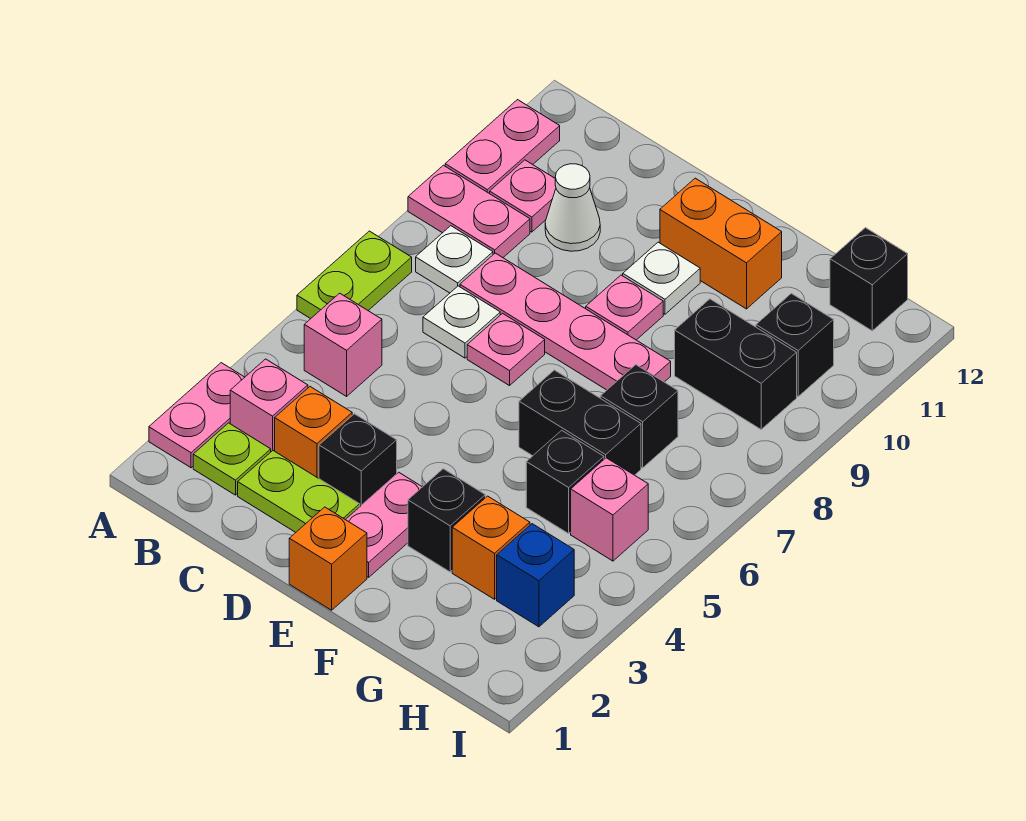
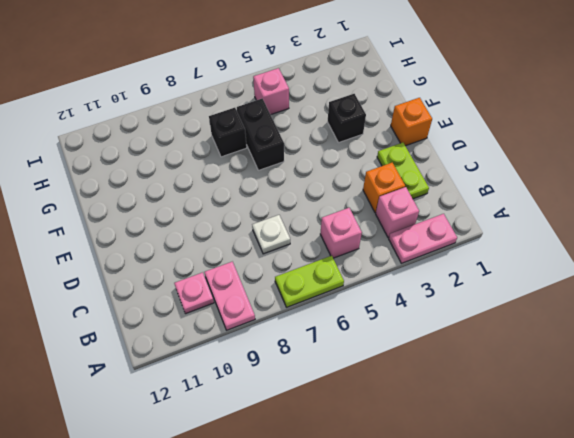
none -> pink 1x2 plate [445,100,560,194]
none -> lime 1x1 plate [193,423,271,495]
none -> white 1x1 plate [416,226,493,293]
none -> pink 1x4 plate [460,253,671,390]

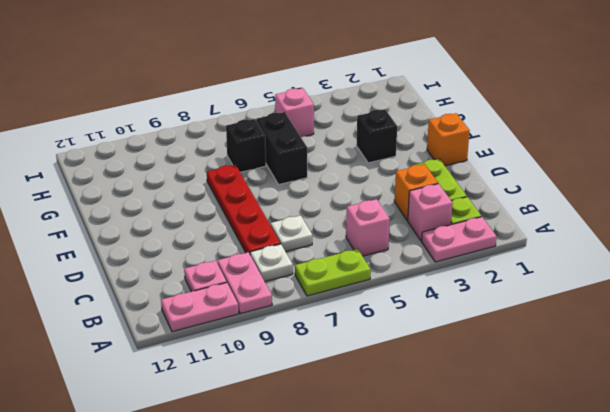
red 1x4 plate [207,165,281,253] -> pink 1x4 plate [460,253,671,390]
none -> white 1x1 cone [545,164,600,251]
none -> black 1x1 brick [319,414,397,506]
none -> pink 1x1 plate [467,313,545,386]
none -> pink 1x2 plate [346,472,422,577]

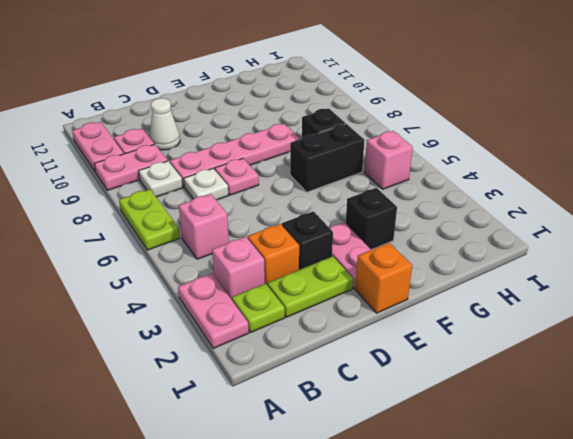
none -> pink 1x1 plate [586,275,663,340]
none -> white 1x1 plate [623,242,700,314]
none -> orange 1x2 brick [660,178,782,309]
none -> orange 1x1 brick [452,496,530,599]

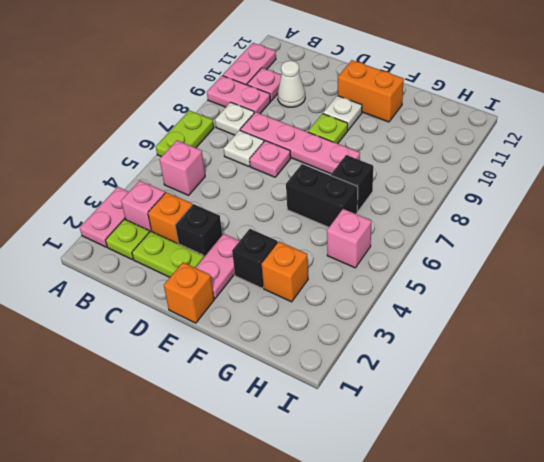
lime 1x1 plate [308,114,348,144] -> pink 1x1 plate [586,275,663,340]
none -> black 1x1 brick [526,430,604,534]
none -> black 1x2 brick [675,299,797,429]
none -> blue 1x1 brick [497,524,574,627]
none -> black 1x1 brick [756,293,834,396]

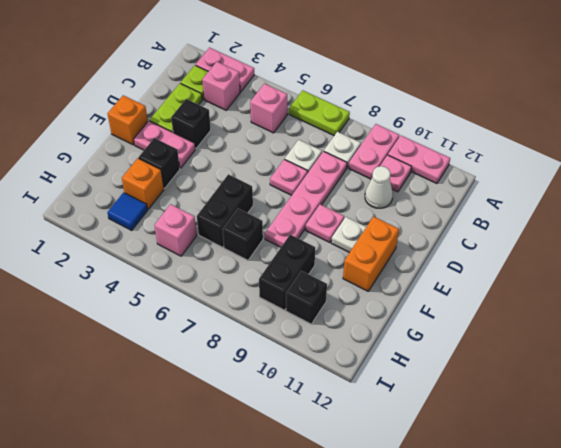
blue 1x1 tile [107,193,148,230] -> blue 1x1 brick [497,524,574,627]
none -> orange 1x1 brick [275,387,352,478]
none -> black 1x1 brick [526,430,604,534]
none -> black 1x1 brick [830,228,908,331]

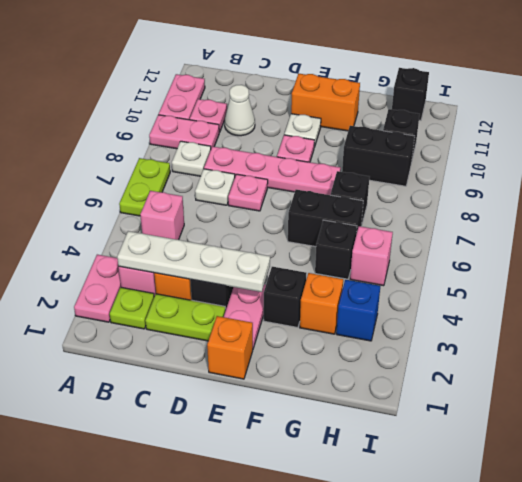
white 1x4 plate [117,231,270,292] -> none

